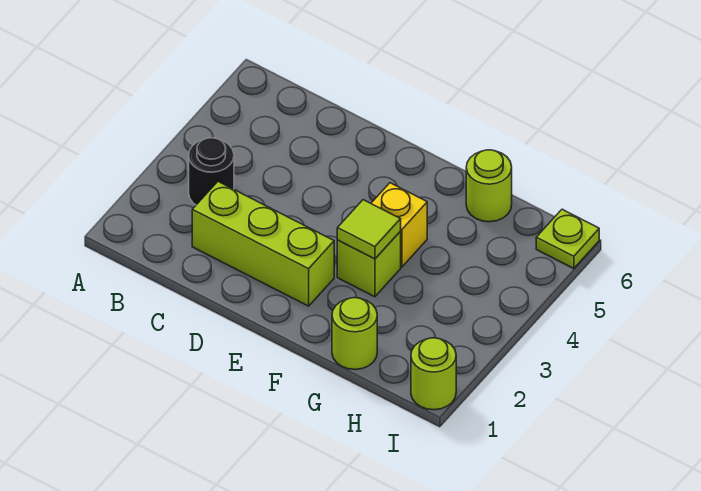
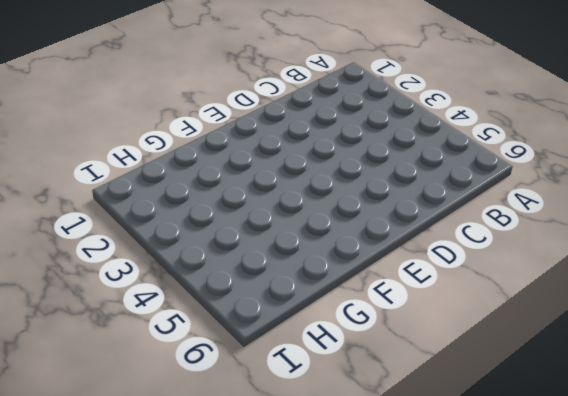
none -> black 1x1 round brick [189,138,234,205]
none -> lime 1x3 brick [192,182,334,306]

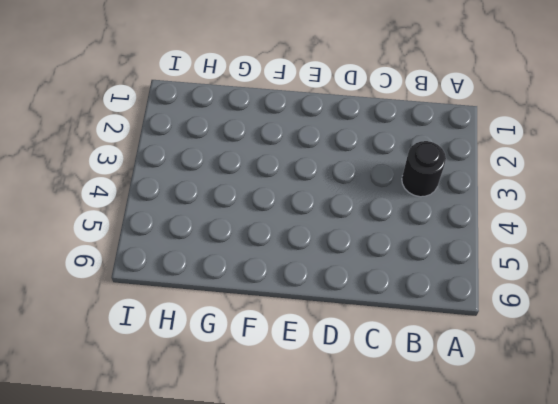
none -> lime 1x3 brick [192,182,334,306]
none -> lime 1x1 brick [337,232,401,297]

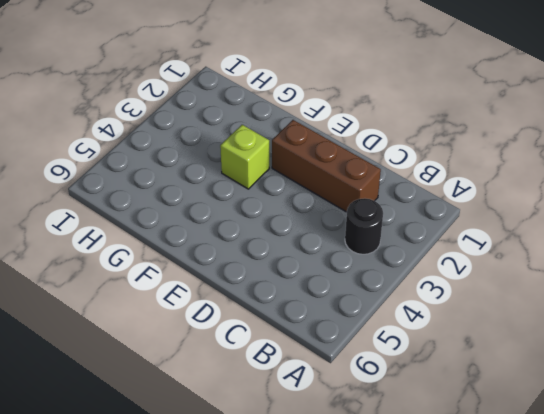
brown 1x3 brick [272,120,381,212] -> lime 1x3 brick [192,182,334,306]
none -> yellow 1x1 brick [371,183,427,267]
none -> lime 1x1 round brick [332,298,377,370]

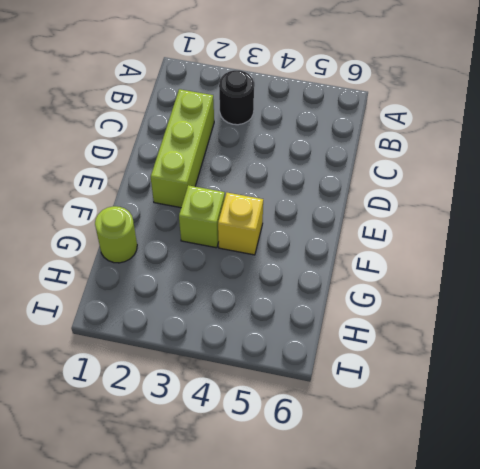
none -> lime 1x1 round brick [466,150,512,222]
none -> lime 1x1 round brick [411,338,456,410]

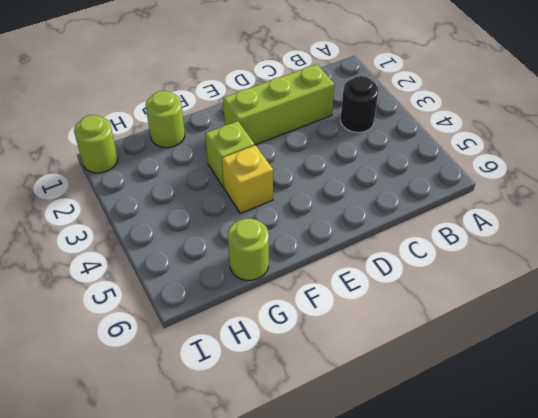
none -> lime 1x1 plate [536,209,599,269]
none -> lime 1x1 tile [337,200,401,259]

